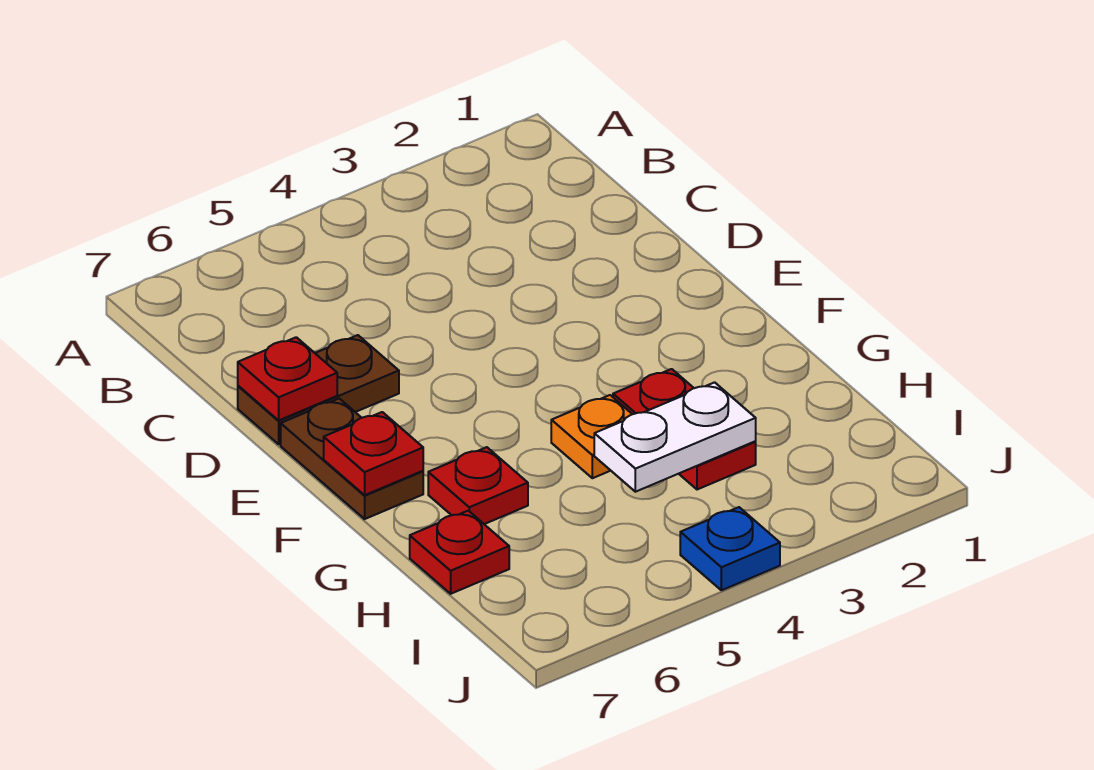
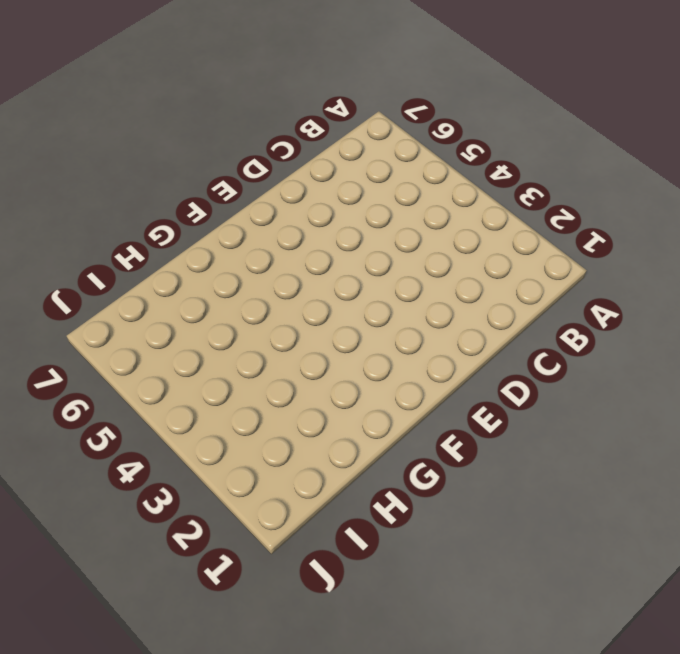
none -> brown 1x2 plate [238,335,399,444]
none -> brown 1x2 plate [281,399,423,519]

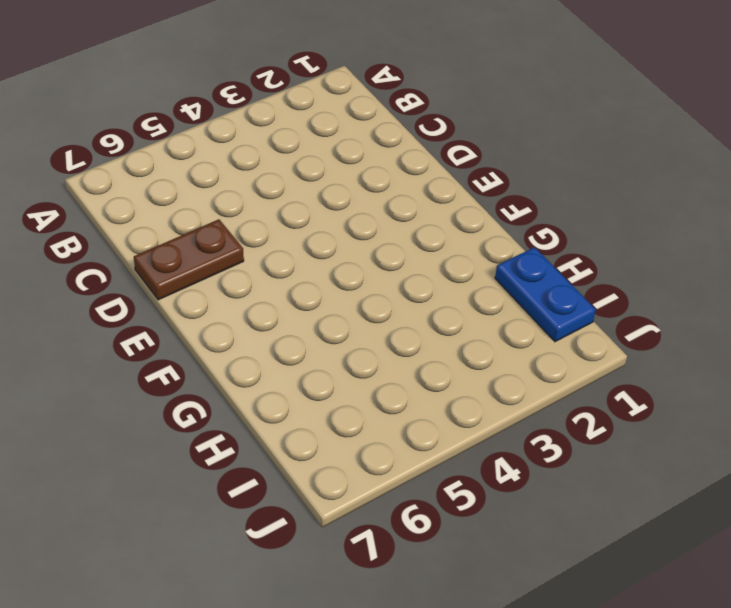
blue 1x2 plate [495,247,596,342] -> none
none -> brown 1x2 plate [281,399,423,519]
none -> red 1x2 plate [613,369,756,490]

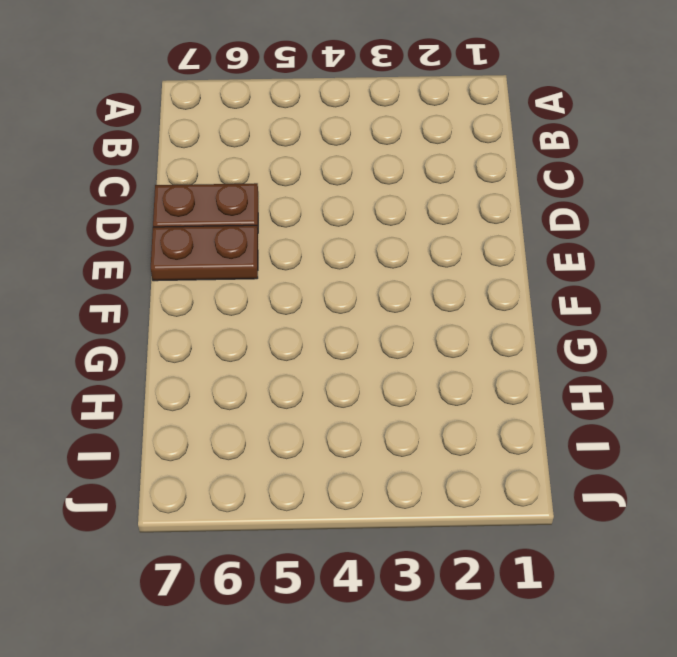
brown 1x2 plate [151,225,258,281] -> brown 1x2 plate turned to [281,399,423,519]
none -> red 1x2 plate [613,369,756,490]
none -> orange 1x1 plate [551,395,632,478]

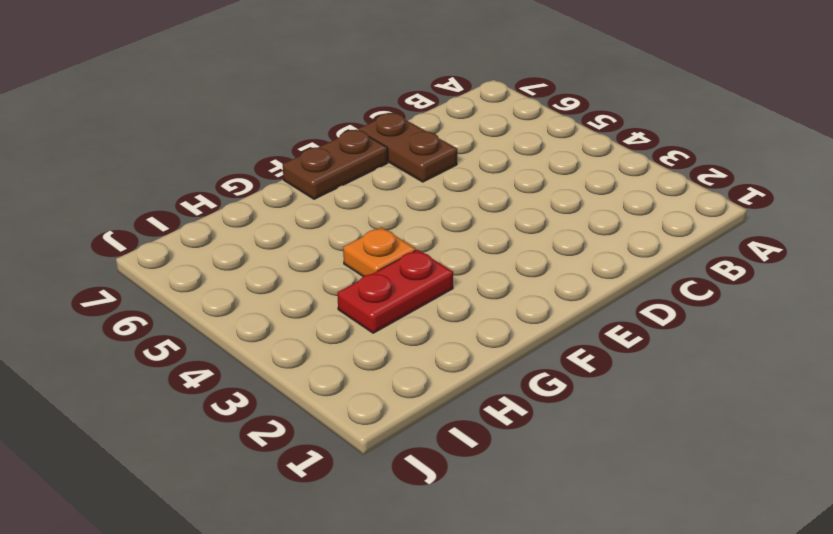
none -> red 1x1 plate [428,447,528,524]
none -> red 1x1 plate [410,511,509,594]

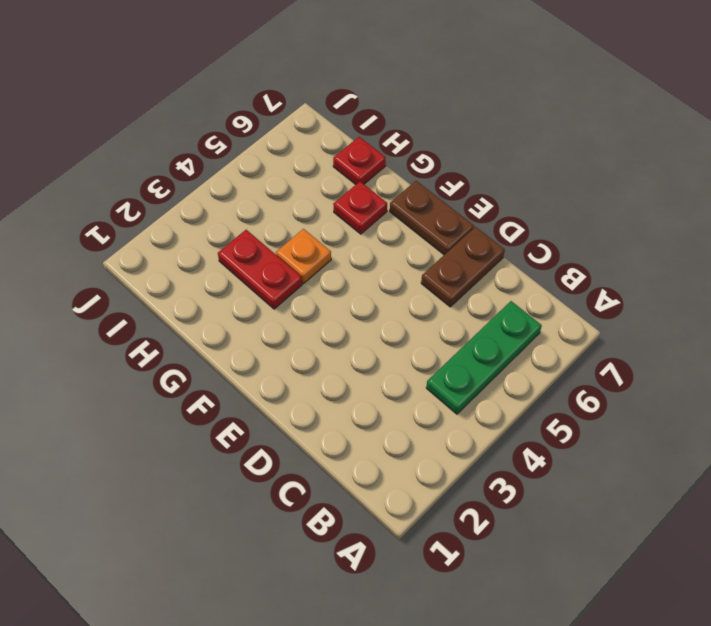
green 1x3 plate [426,301,542,414] -> none
none -> blue 1x1 plate [680,507,780,590]
none -> red 1x1 plate [238,337,337,420]

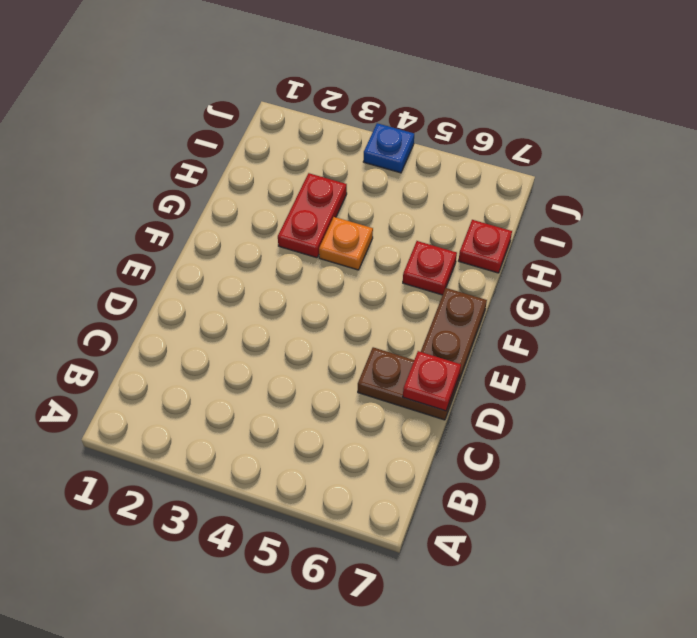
none -> red 1x1 plate [324,412,423,495]
none -> white 1x2 plate [594,382,756,492]

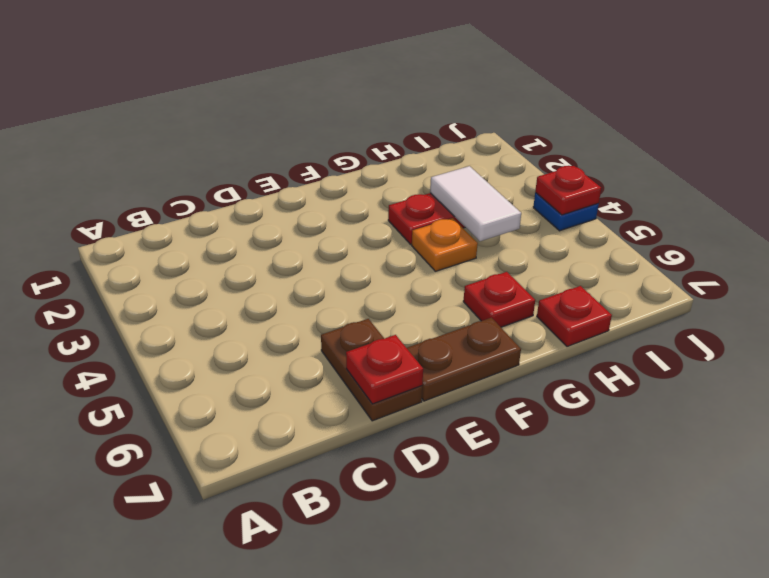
white 1x2 tile [430,166,521,241] -> white 1x2 plate [594,382,756,492]
red 1x1 plate [535,166,601,215] -> red 1x1 plate moved to [324,412,423,495]

